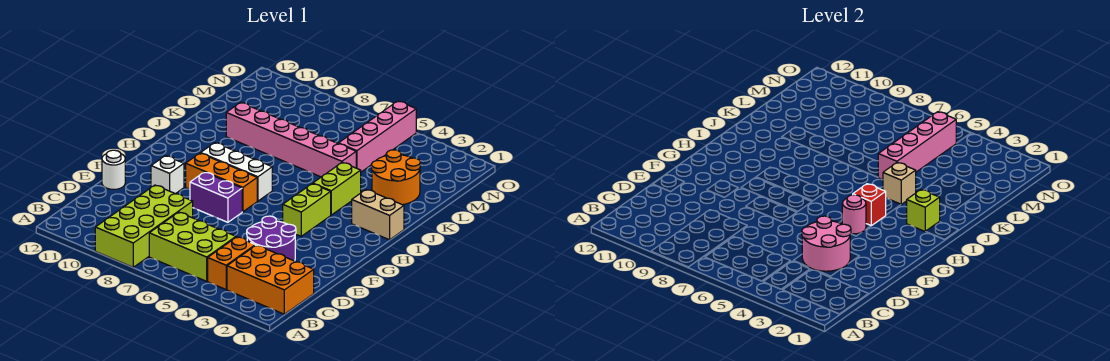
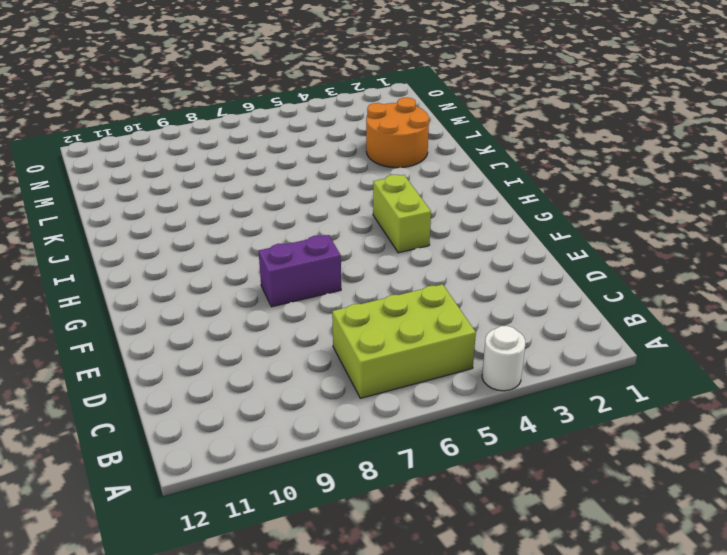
white 1x1 round brick [482,326,525,391] -> white 1x1 round brick moved to [102,150,125,189]
none -> lime 2x4 brick [95,185,193,267]
none -> orange 2x3 brick [227,245,314,314]
none -> orange 1x2 brick [208,237,255,289]

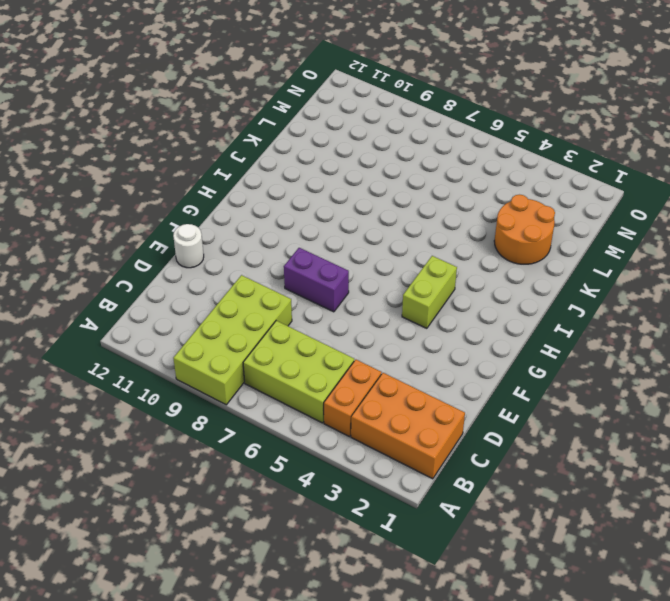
none -> purple 2x2 round brick [247,216,296,261]
none -> white 1x1 brick [151,156,184,194]
none -> orange 1x3 brick [186,153,257,212]

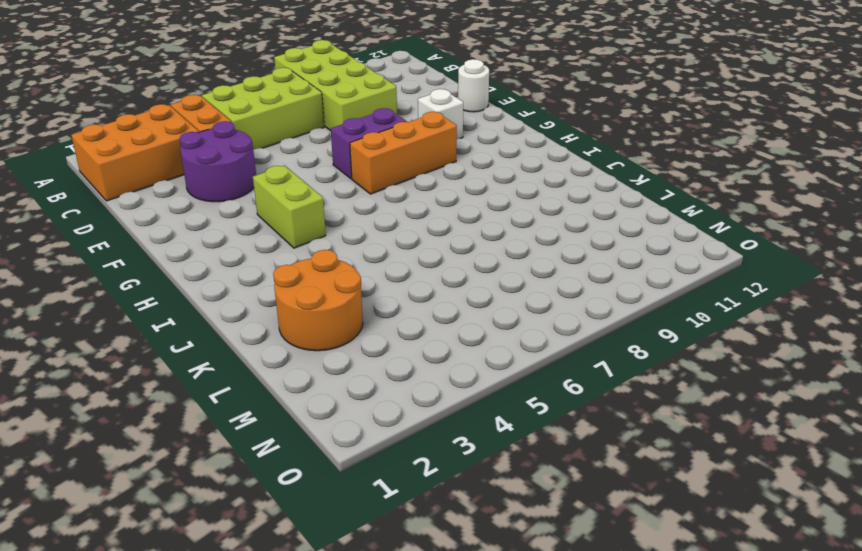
none -> white 1x3 brick [201,143,272,201]
none -> tan 1x2 brick [352,190,404,240]
none -> lime 1x2 brick [313,162,361,215]

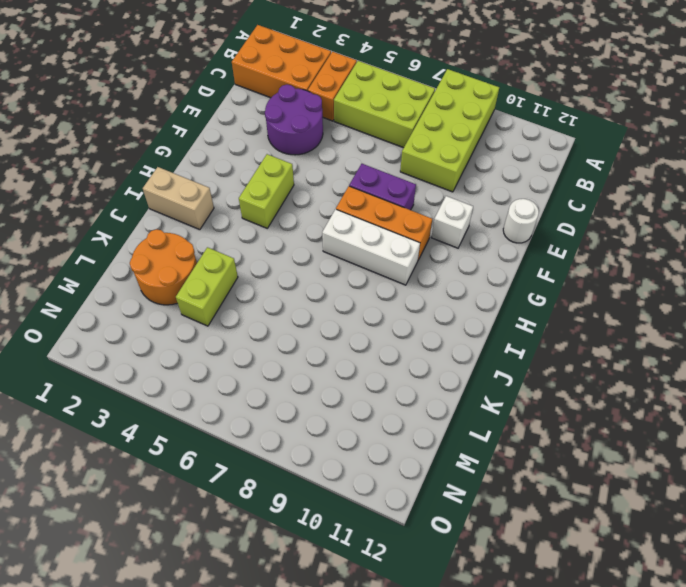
lime 1x2 brick [176,247,238,326] -> lime 1x2 brick moved to [313,162,361,215]
none -> pink 1x6 brick [226,102,356,177]
none -> pink 1x4 brick [338,101,416,172]
none -> pink 2x2 round brick [802,216,851,271]

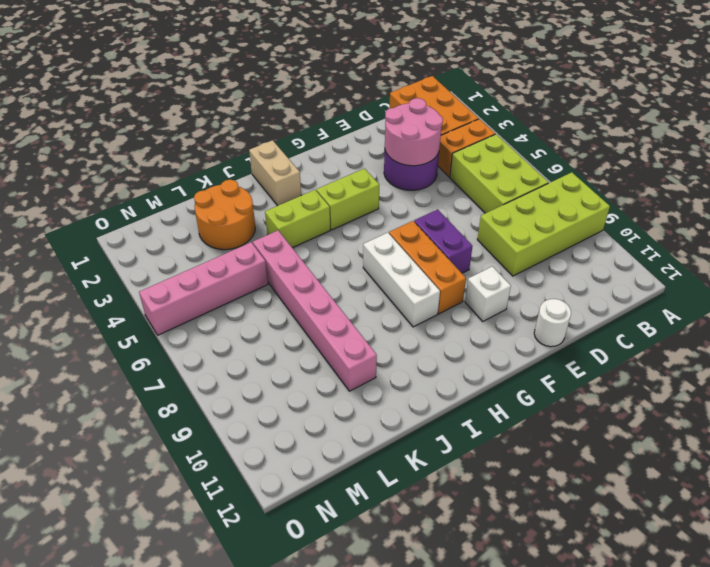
none -> pink 1x1 round brick [842,195,866,234]
none -> red 1x1 brick [853,184,886,226]
none -> lime 1x1 brick [907,190,940,231]

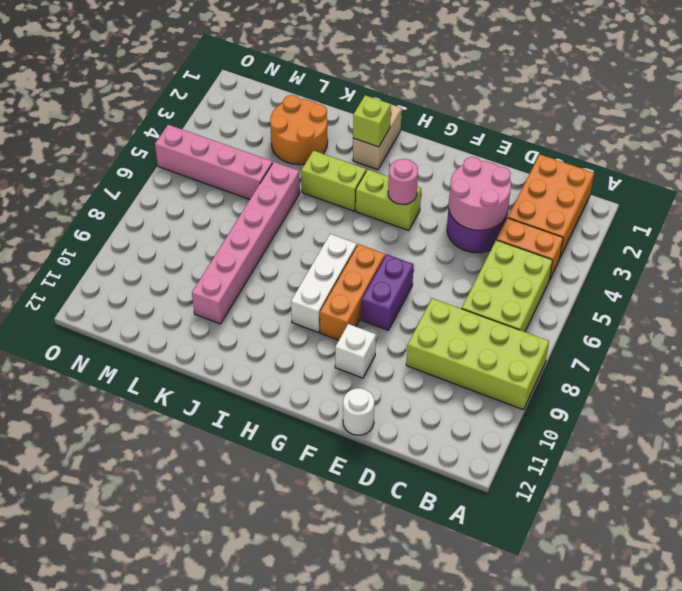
none -> red 1x1 brick [853,184,886,226]
none -> tan 1x1 brick [883,162,916,204]
none -> pink 1x4 brick [878,112,956,180]

